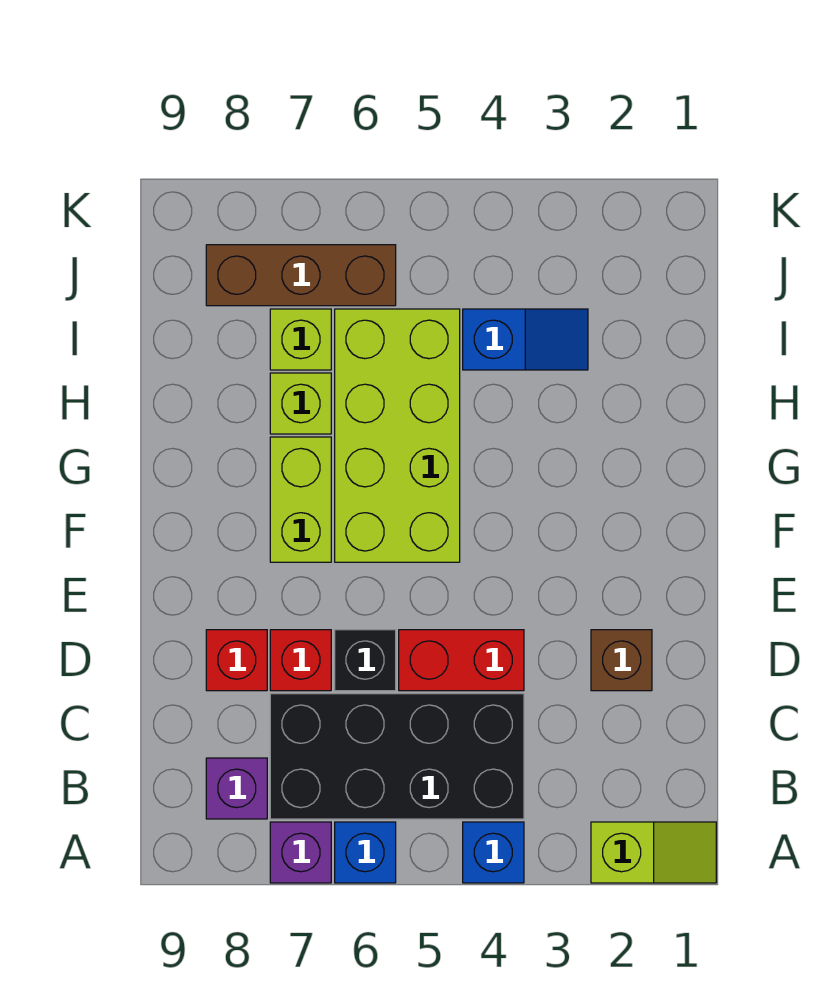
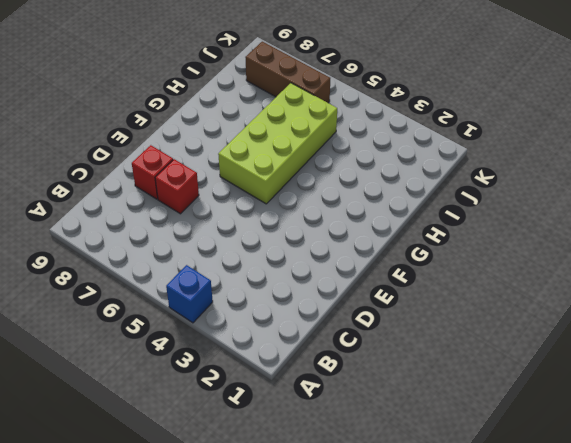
none -> lime 1x2 slope [591,822,716,883]
none -> blue 1x1 brick [335,822,396,883]
none -> purple 1x1 brick [270,822,331,883]

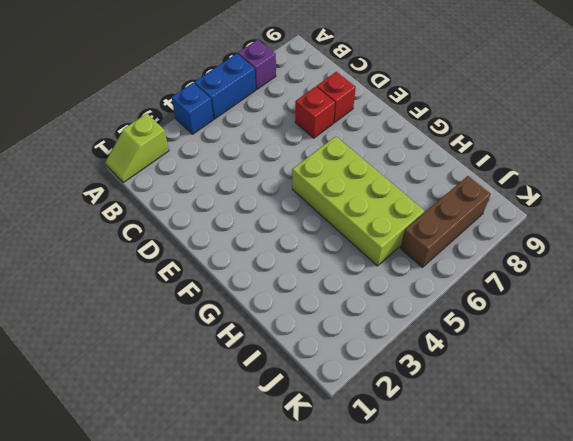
blue 1x2 brick [194,54,256,119] -> blue 1x1 brick [335,822,396,883]
none -> black 2x4 brick [270,694,524,819]
none -> purple 1x1 brick [206,758,267,819]
none -> brown 1x1 brick [591,630,652,691]

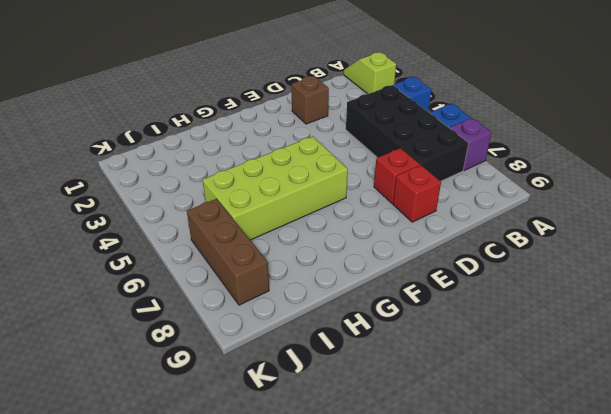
none -> purple 1x1 brick [206,758,267,819]
none -> red 1x2 brick [399,630,524,691]
none -> black 1x1 brick [335,630,396,691]

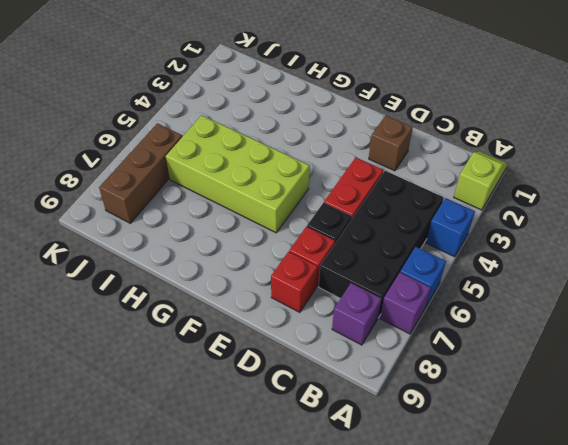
none -> lime 1x2 brick [270,437,331,562]
none -> lime 1x1 brick [270,373,331,434]
none -> blue 1x2 slope [463,309,588,370]

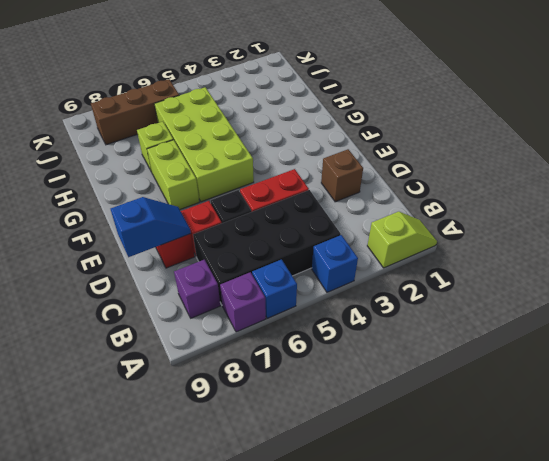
blue 1x2 slope [111,197,191,257] -> blue 1x2 slope moved to [463,309,588,370]
none -> lime 1x1 brick [270,309,331,370]

